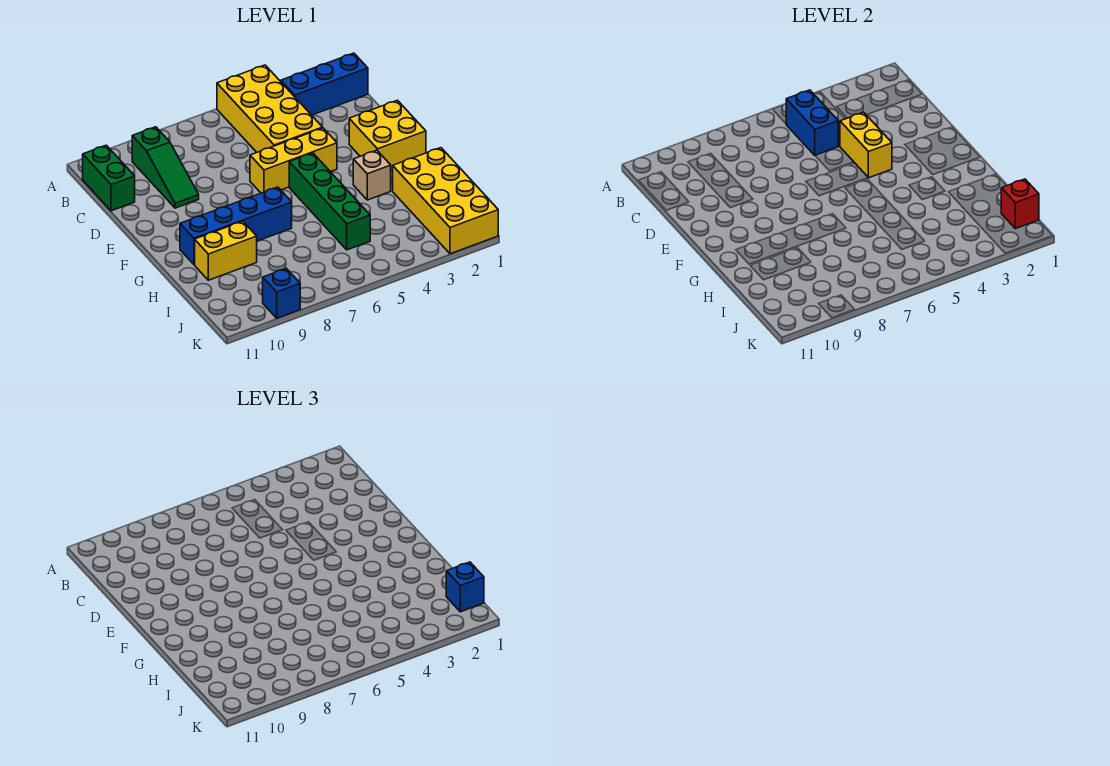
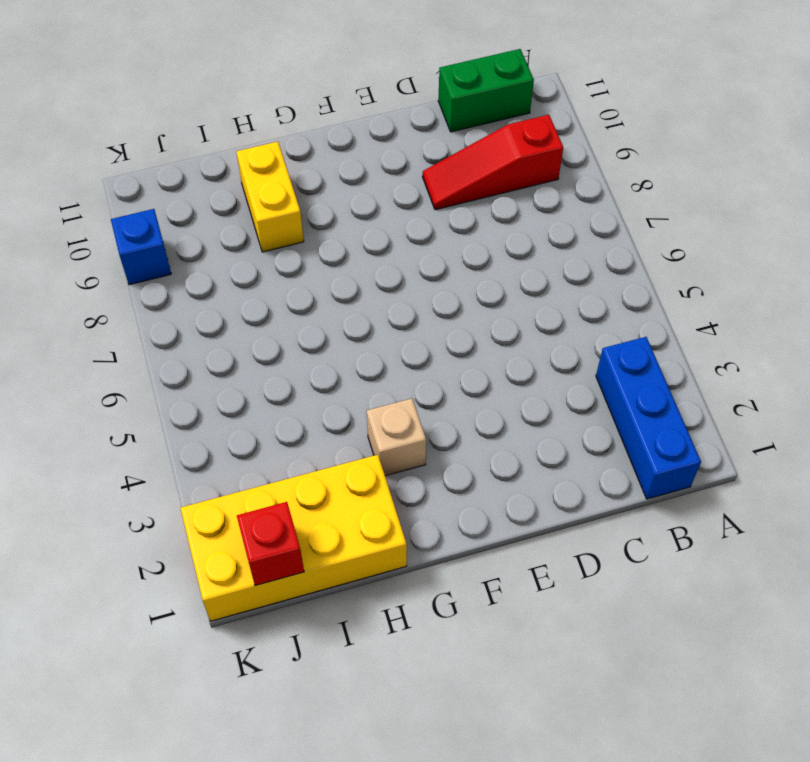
red 1x3 slope [422,115,563,210] -> green 1x3 slope [132,127,199,208]
none -> yellow 2x4 brick [217,65,323,152]
none -> yellow 2x2 brick [349,100,426,170]
none -> yellow 1x3 brick [250,128,337,193]

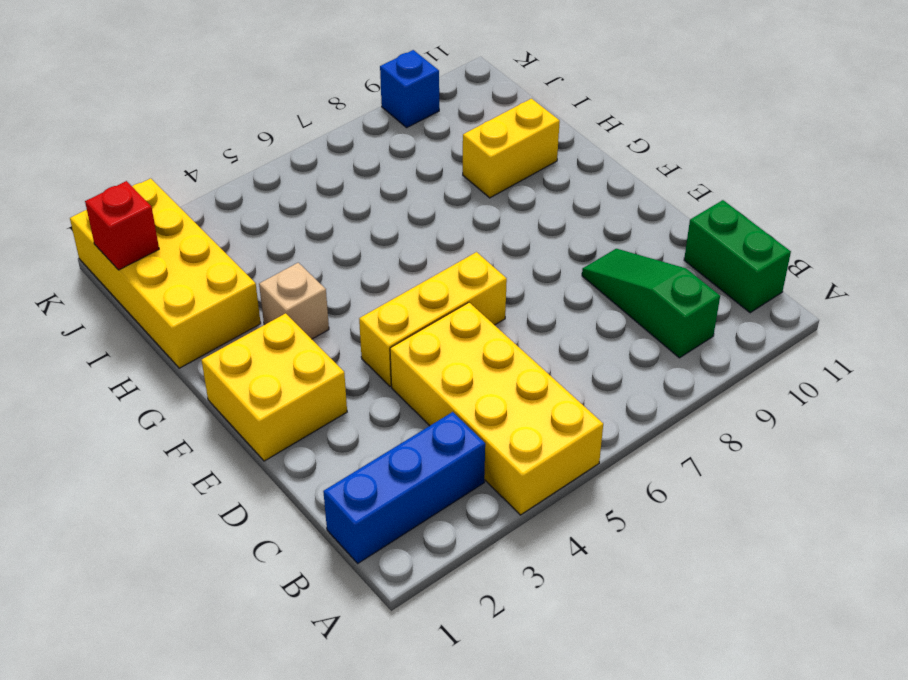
none -> green 1x4 brick [289,153,370,250]
none -> blue 1x4 brick [180,187,292,264]
none -> blue 1x2 brick [786,90,838,155]

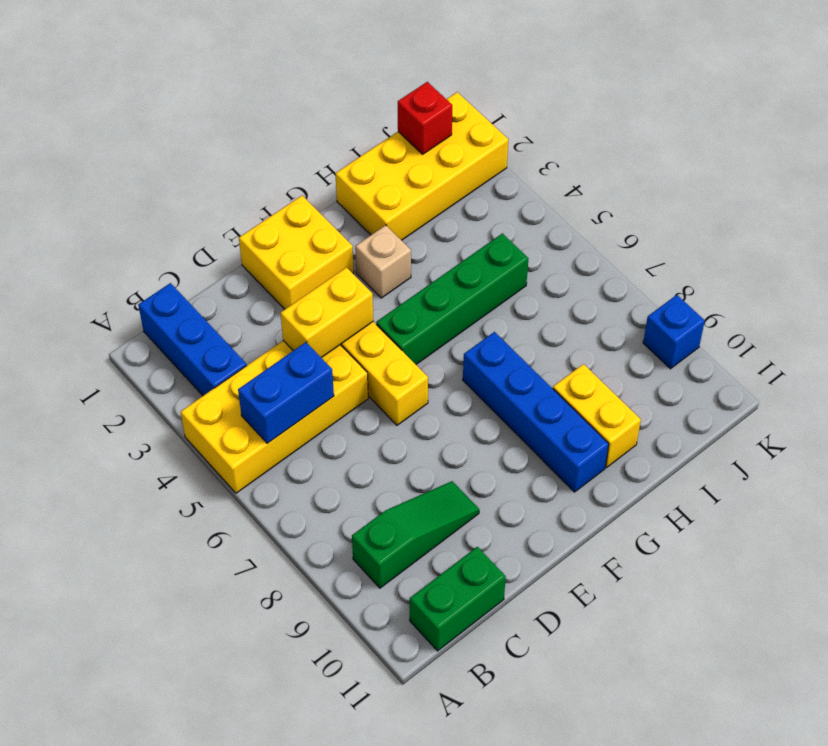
none -> blue 1x1 brick [446,562,484,612]

